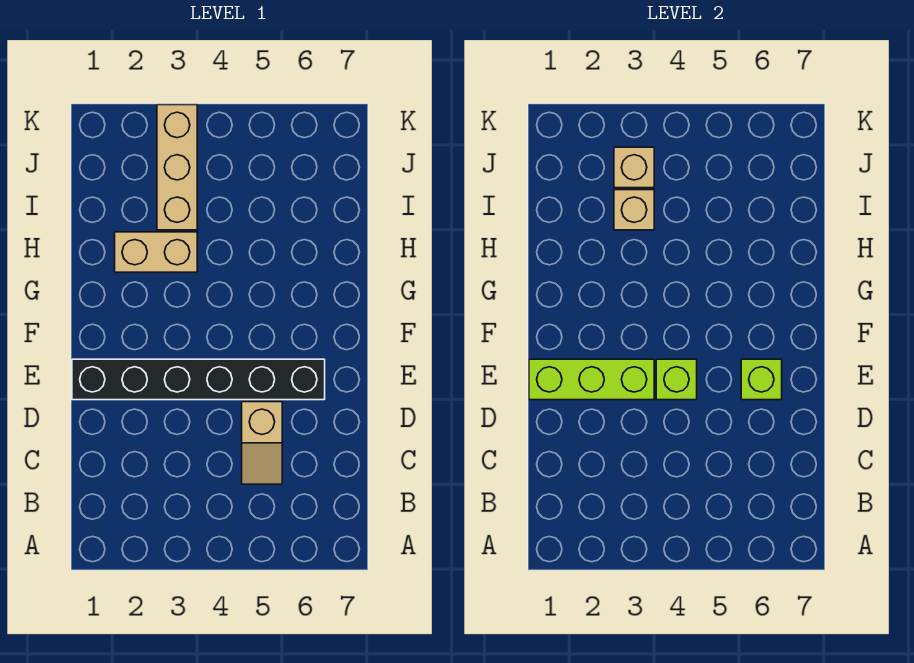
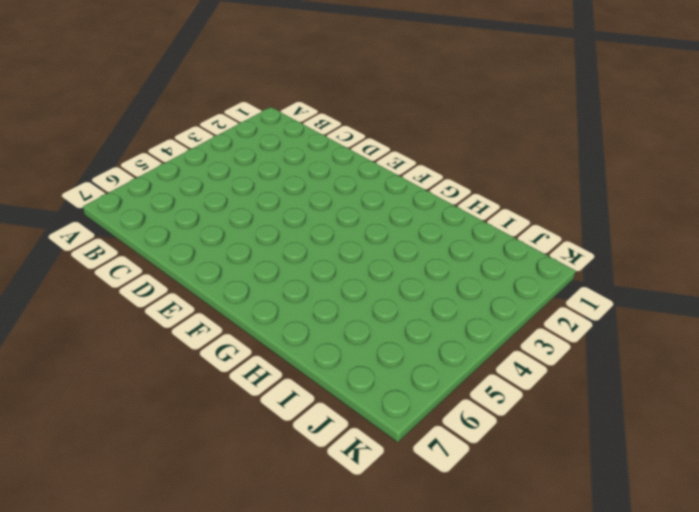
none -> tan 1x2 slope [242,402,282,484]
none -> black 1x6 brick [72,359,325,400]

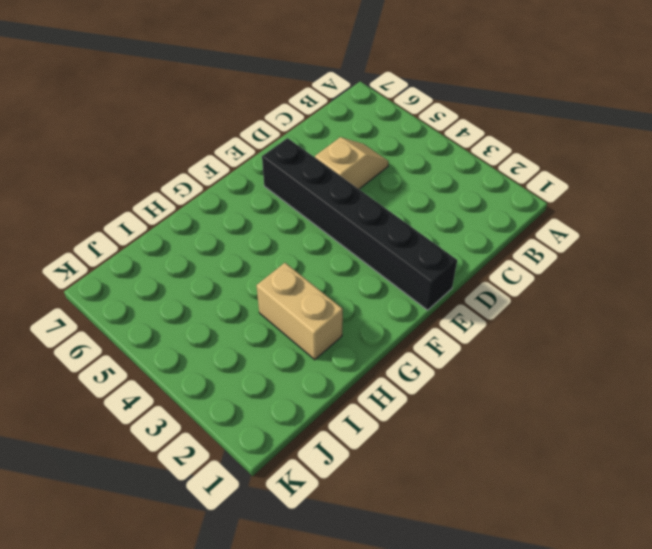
none -> tan 1x3 brick [157,105,197,230]
none -> lime 1x3 brick [529,359,654,400]

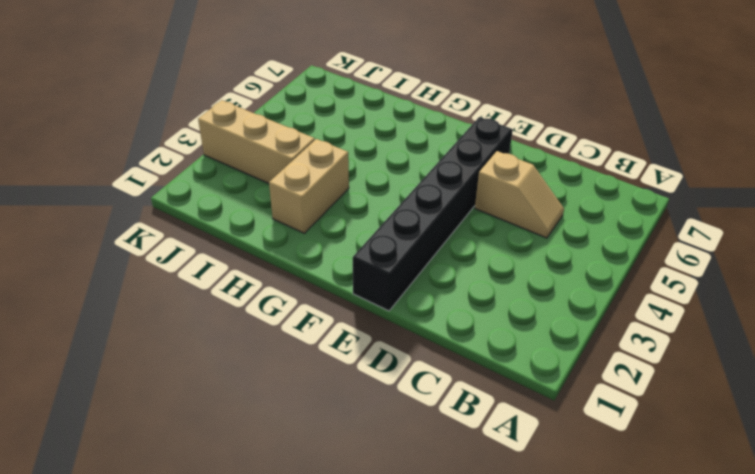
none -> lime 1x3 brick [529,359,654,400]
none -> lime 1x1 brick [656,359,697,400]

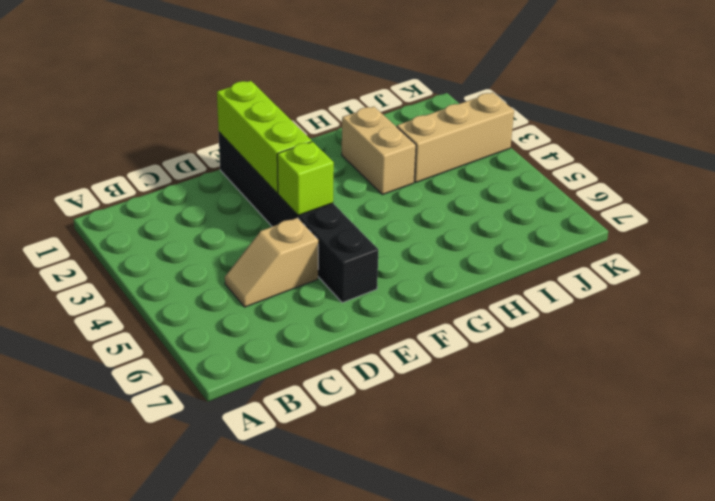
none -> lime 1x1 brick [741,359,782,400]
none -> tan 1x1 brick [614,190,654,230]

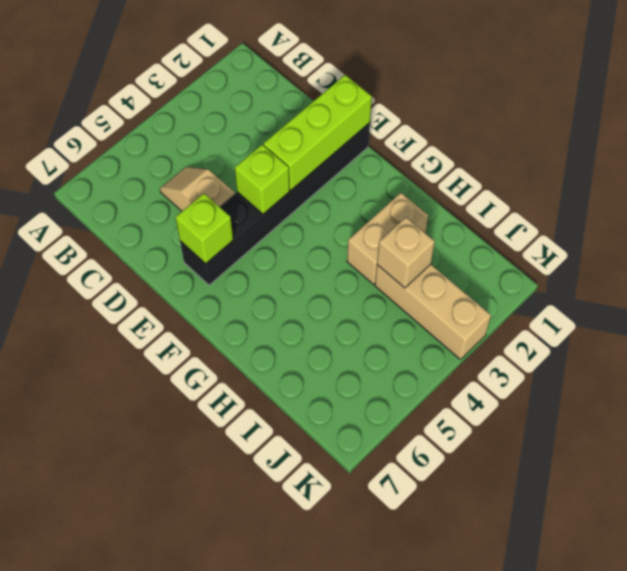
none -> tan 1x1 brick [614,147,654,188]

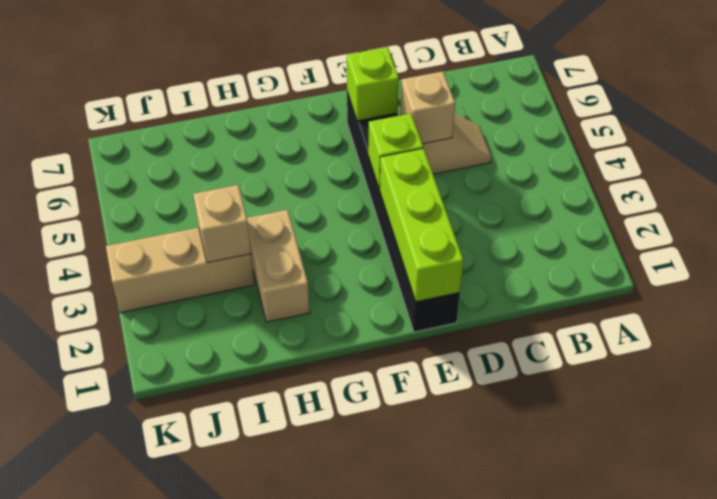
tan 1x1 brick [400,71,455,144] -> tan 1x1 brick moved to [614,147,654,188]

